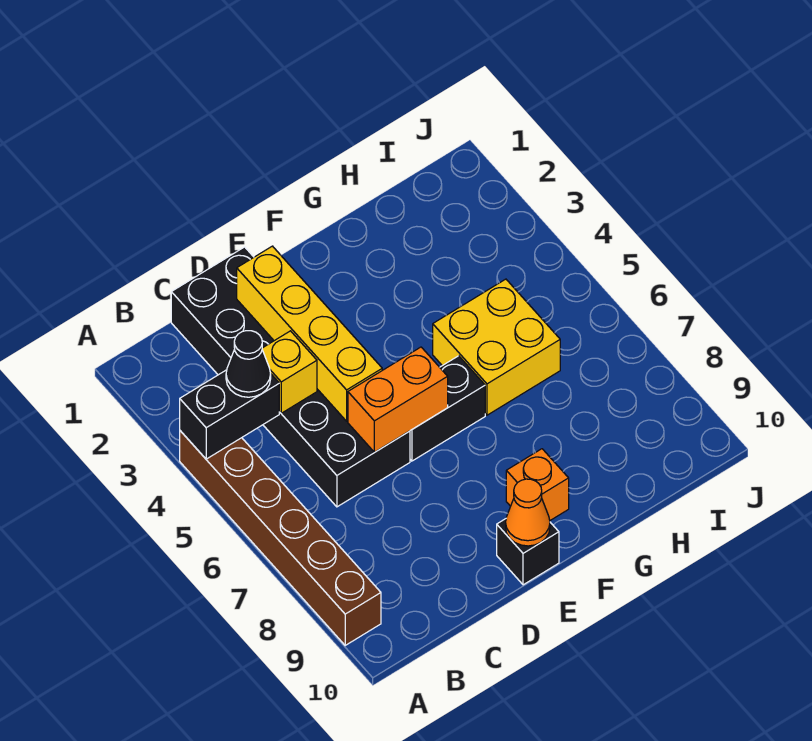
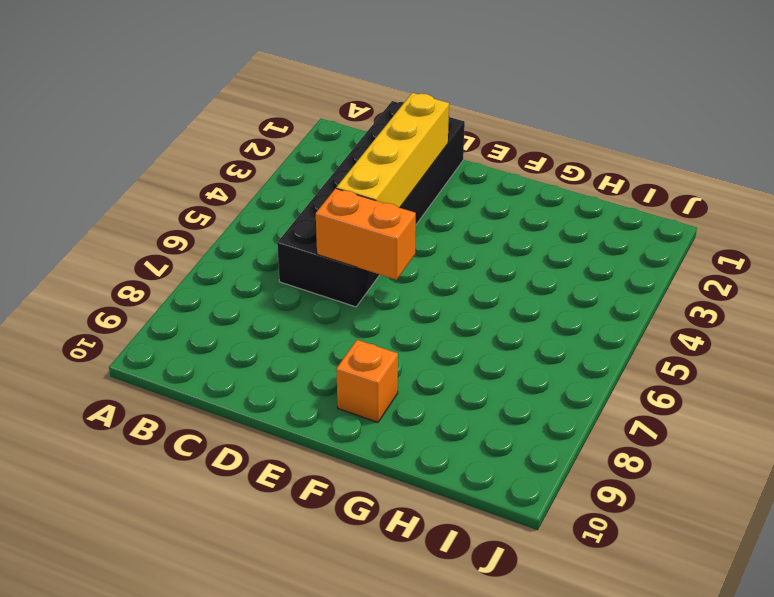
none -> brown 1x6 brick [180,431,381,645]
none -> black 1x2 brick [410,356,485,461]
none -> black 1x1 brick [497,519,559,585]

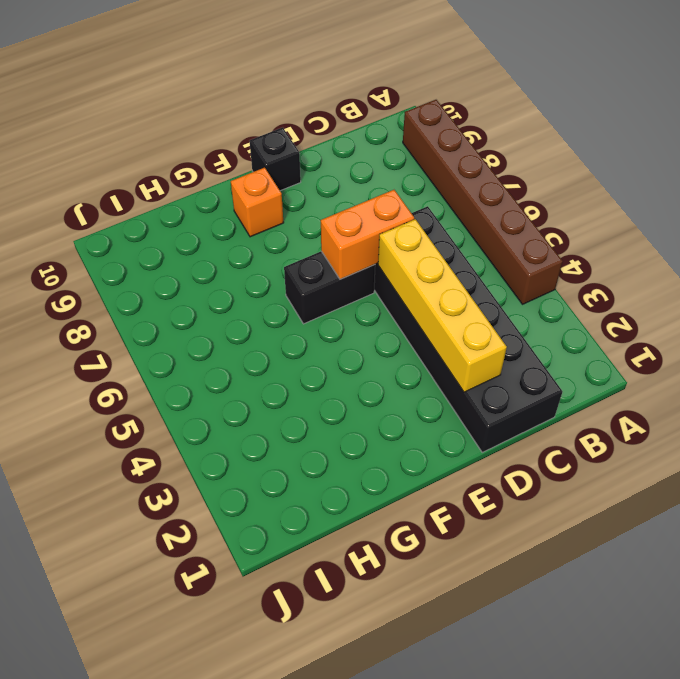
none -> yellow 2x2 brick [433,279,560,415]
none -> black 1x2 brick [180,370,279,459]
none -> yellow 1x1 brick [262,331,317,413]

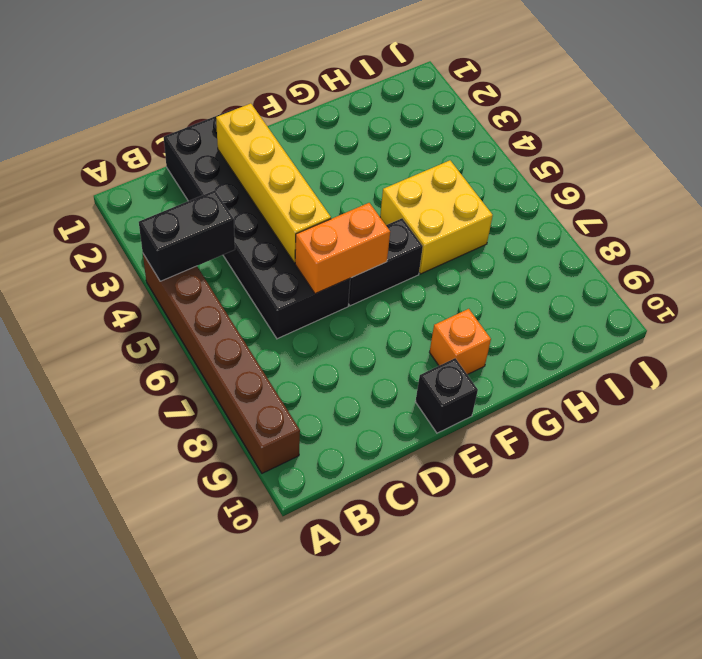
none -> yellow 1x1 brick [262,331,317,413]
none -> orange 1x1 cone [506,479,550,546]
none -> black 1x1 cone [226,331,271,397]

